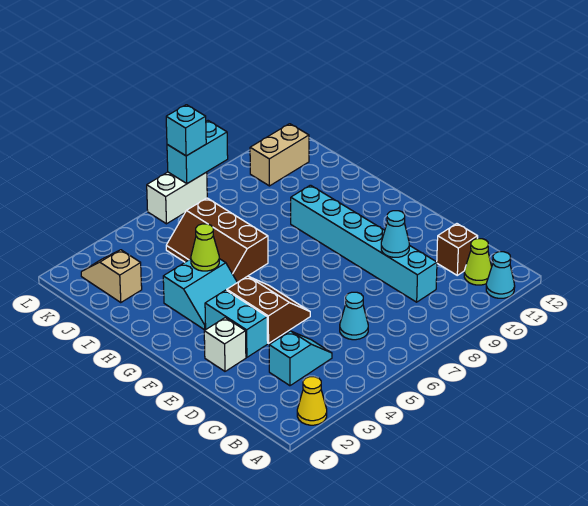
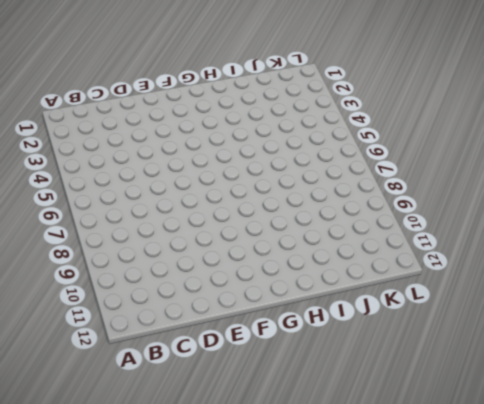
none -> yellow 1x1 cone [297,377,327,425]
none -> cyan 1x1 cone [486,252,515,298]
none -> lime 1x1 cone [464,239,492,285]

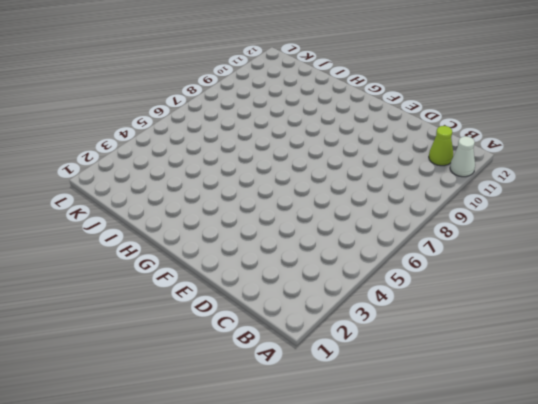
white 1x1 cone [450,136,475,177] -> cyan 1x1 cone [486,252,515,298]
none -> yellow 1x1 cone [297,377,327,425]
none -> cyan 1x2 slope [269,331,332,386]
none -> cyan 1x1 cone [340,292,368,340]

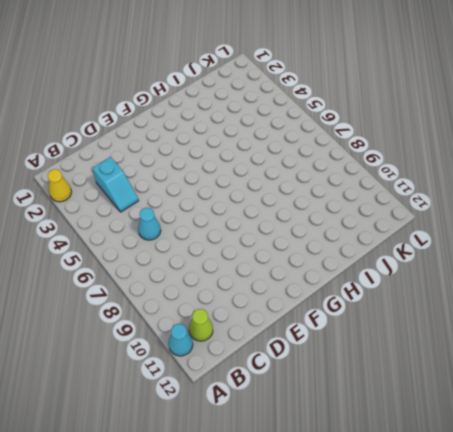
none -> cyan 1x6 brick [291,185,437,302]
none -> brown 1x1 brick [437,224,478,275]
none -> white 1x1 brick [204,318,246,371]

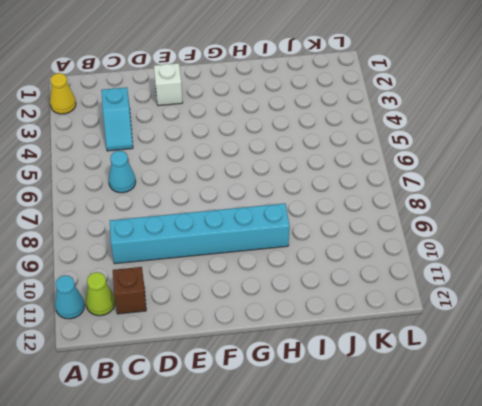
none -> cyan 1x2 brick [205,290,268,357]
none -> brown 2x2 slope [227,276,310,343]
none -> cyan 2x2 slope [163,259,237,330]

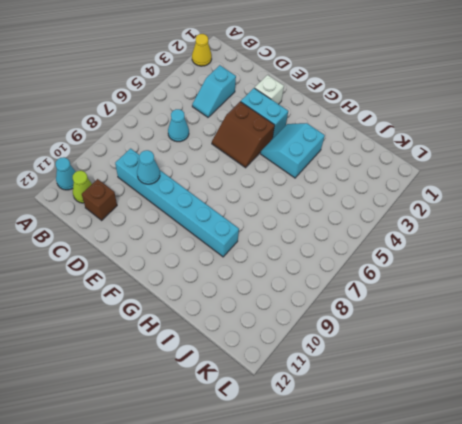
none -> brown 2x3 slope [166,198,268,282]
none -> tan 1x2 slope [81,250,142,303]
none -> tan 1x2 brick [250,124,309,186]

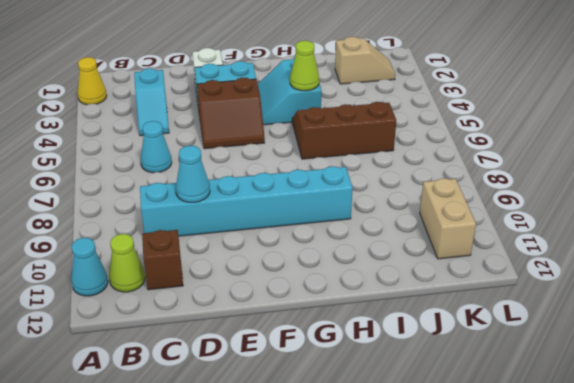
none -> white 1x2 brick [147,172,207,224]
none -> cyan 1x2 brick [167,121,228,184]
none -> cyan 1x1 brick [166,105,206,156]

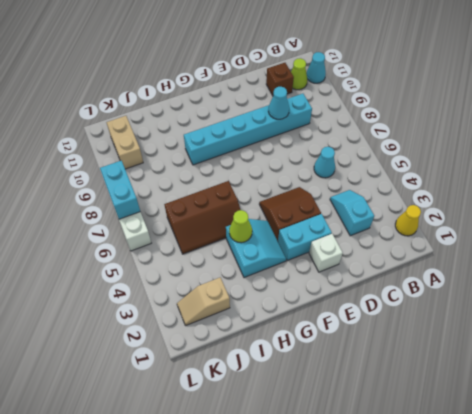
none -> cyan 1x1 brick [166,105,206,156]

